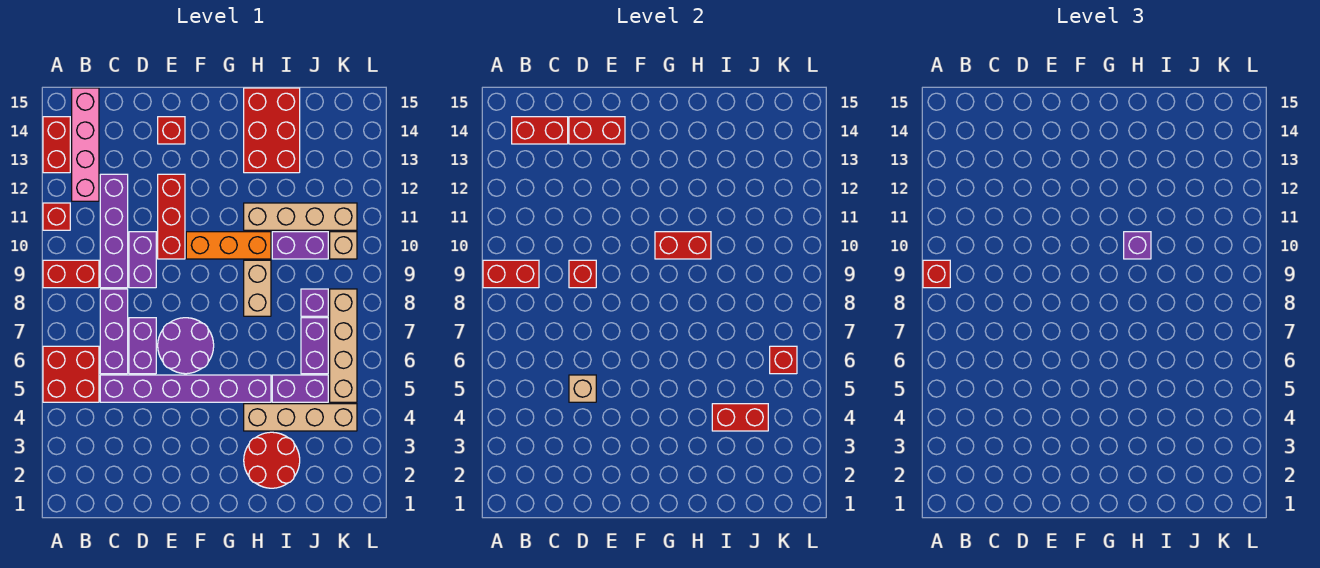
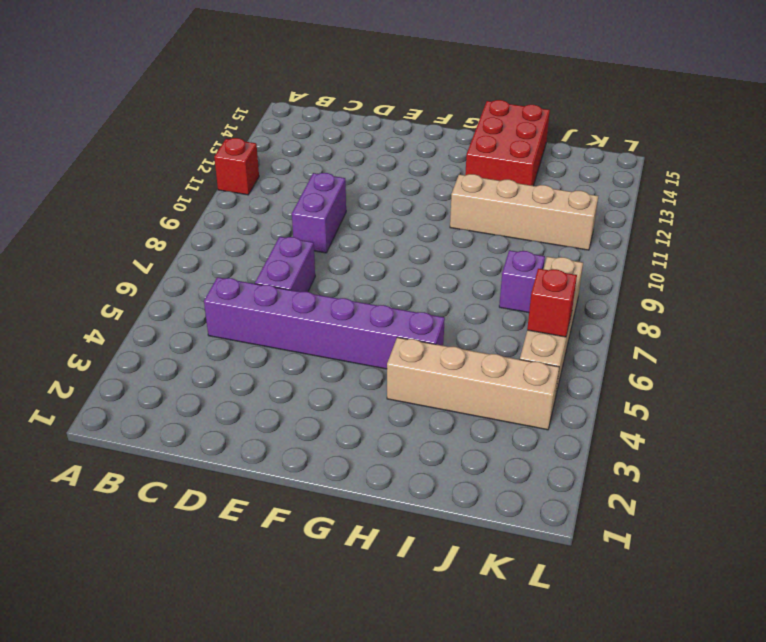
none -> red 2x2 brick [43,346,99,402]
none -> red 1x2 brick [43,260,99,288]
none -> red 1x2 brick [43,117,70,173]
none -> pink 1x4 brick [72,88,99,201]

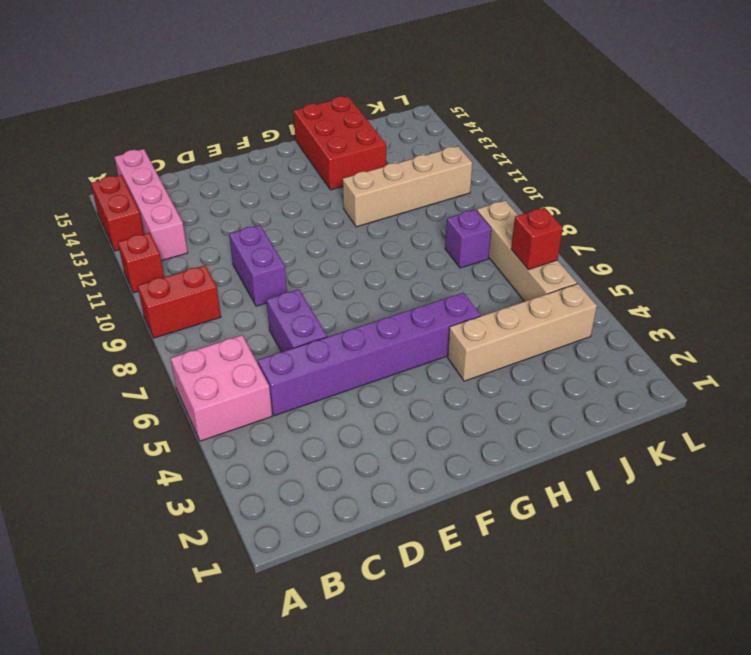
pink 2x2 brick [171,335,272,441] -> red 2x2 brick [43,346,99,402]
none -> purple 1x3 brick [100,289,128,374]
none -> purple 1x4 brick [100,174,128,288]
none -> purple 2x2 round brick [158,318,214,374]
none -> red 1x3 brick [158,174,185,259]

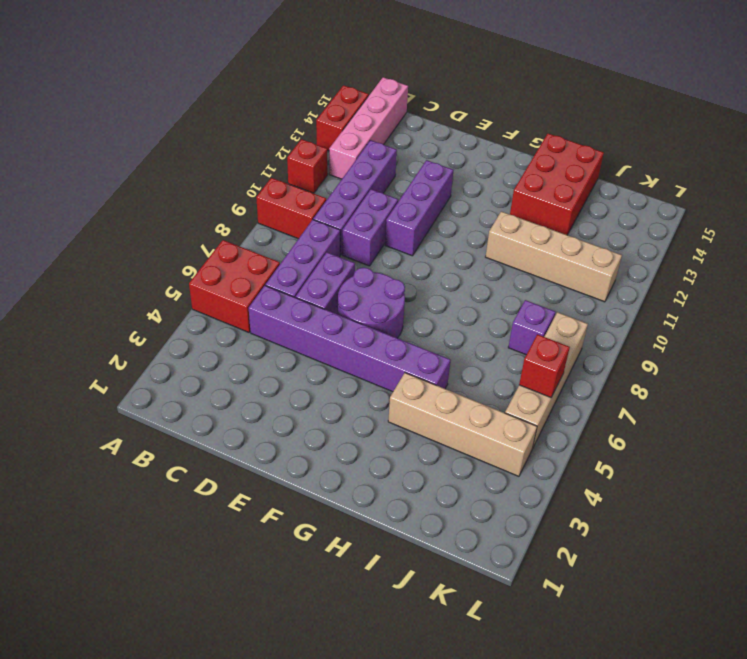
purple 1x3 brick [385,160,454,256] -> red 1x3 brick [158,174,185,259]
none -> red 1x1 brick [158,117,185,144]
none -> orange 1x3 brick [186,232,271,259]
none -> red 2x2 round brick [244,432,300,488]
none -> tan 1x2 brick [244,260,271,316]

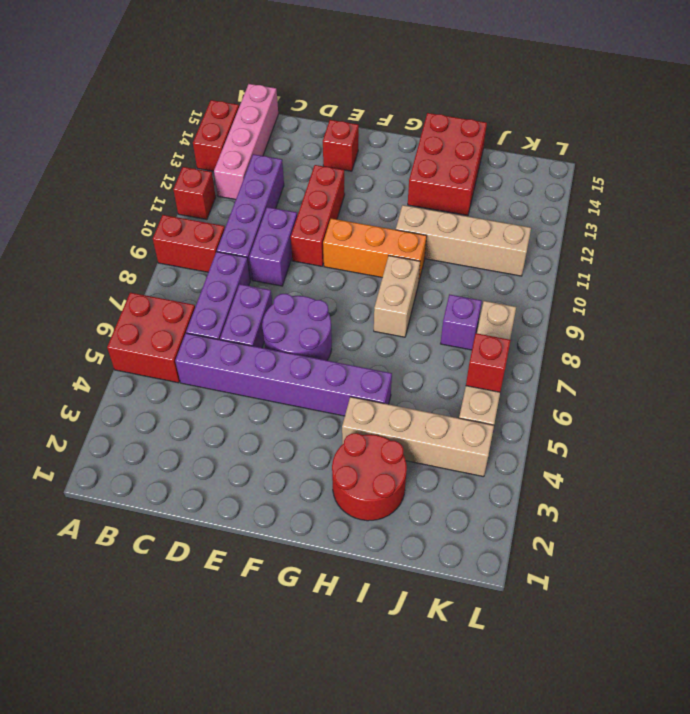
none -> purple 1x2 brick [272,375,328,402]
none -> purple 1x2 brick [272,232,328,259]
none -> purple 1x2 brick [301,318,328,374]
none -> tan 1x1 brick [330,232,357,259]

